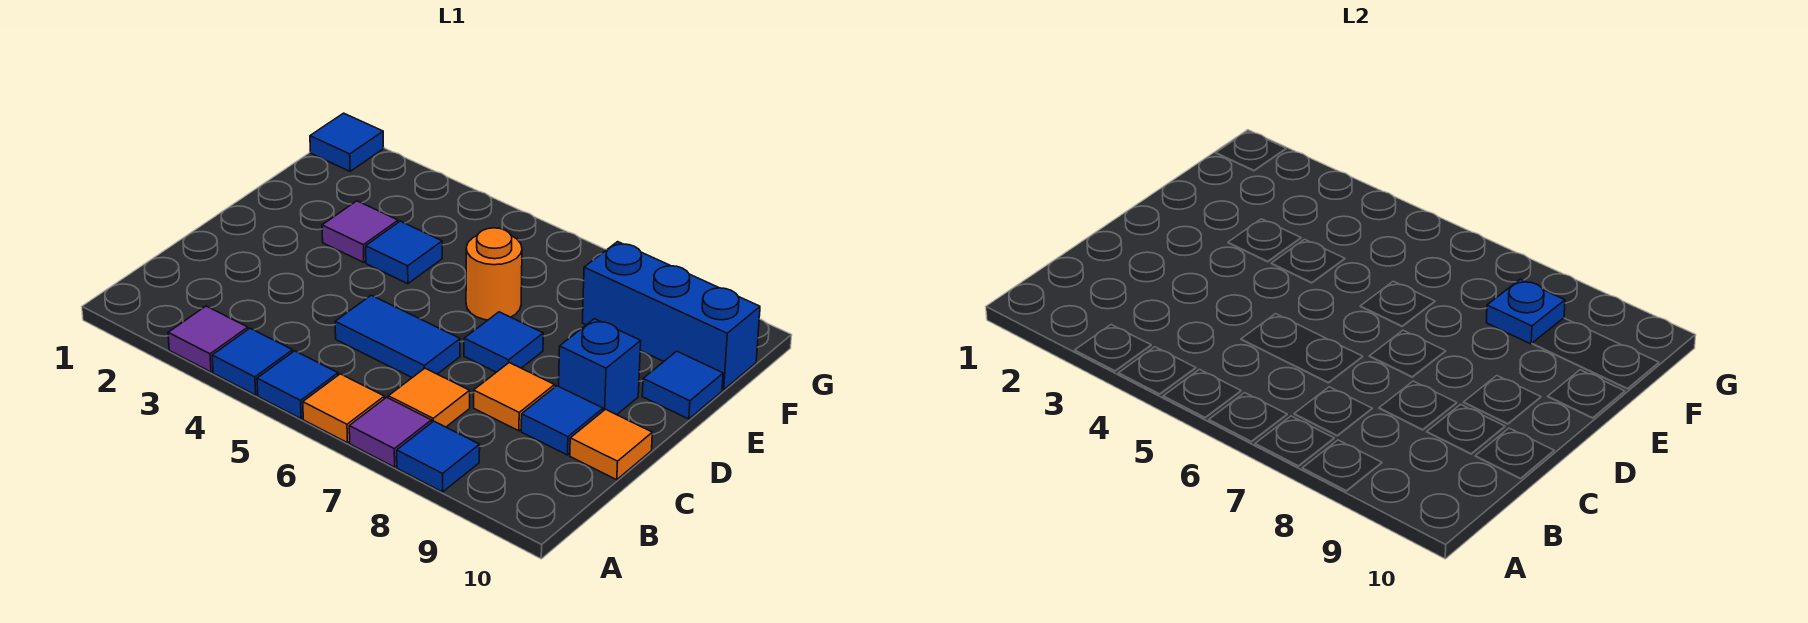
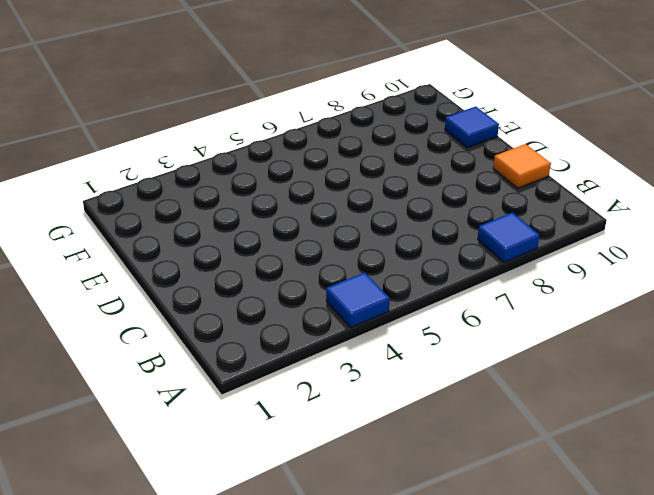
none -> purple 1x1 tile [168,306,248,372]
none -> blue 1x1 tile [257,351,338,419]
none -> orange 1x1 tile [303,374,384,443]

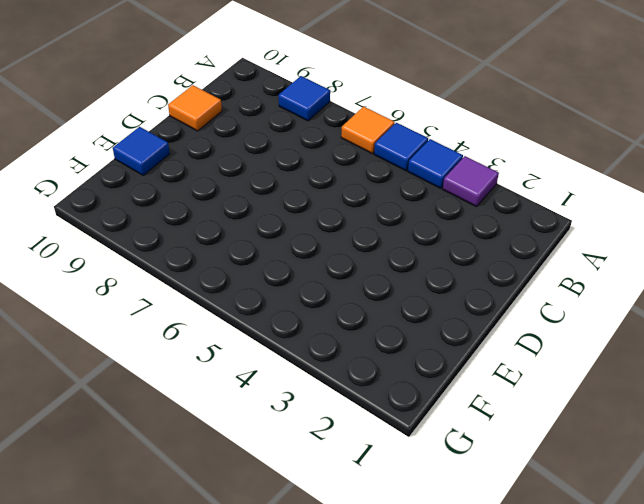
none -> purple 1x1 tile [349,397,432,467]
none -> orange 1x1 tile [388,368,470,427]
none -> blue 1x2 tile [335,295,460,378]

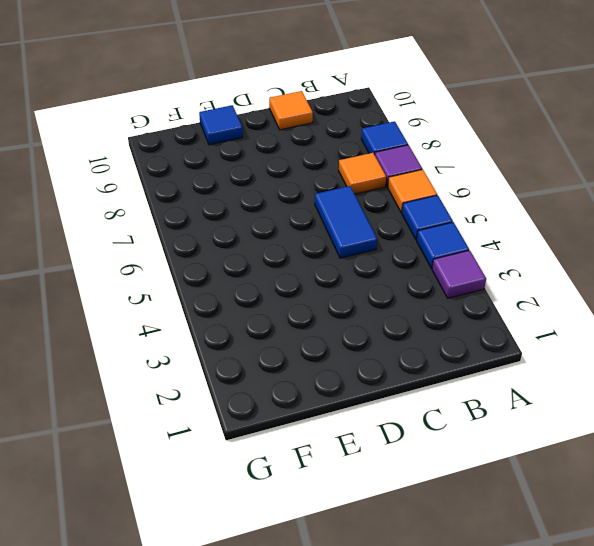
none -> orange 1x1 tile [474,363,555,431]
none -> blue 1x1 tile [521,386,603,455]
none -> blue 1x1 tile [464,312,543,372]

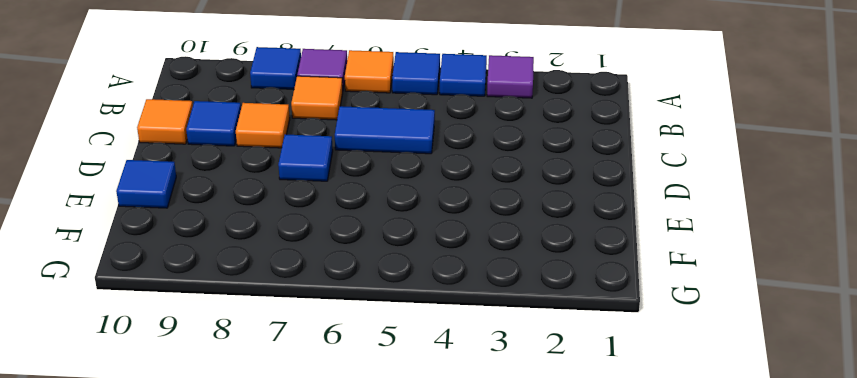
none -> blue 1x1 brick [559,319,641,415]
none -> purple 1x1 tile [322,201,398,263]
none -> blue 1x1 tile [366,221,442,284]

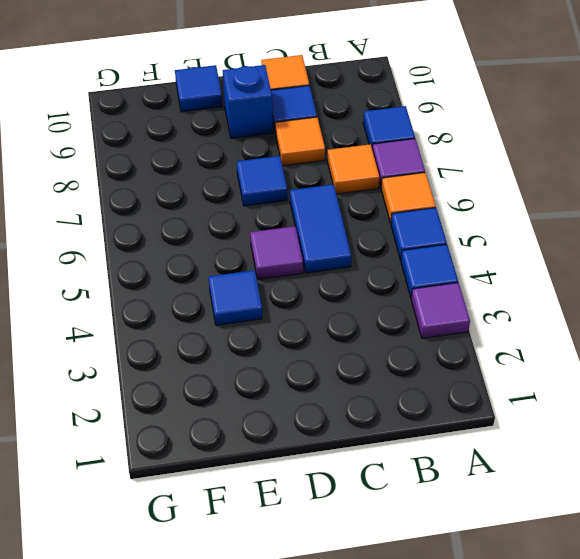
purple 1x1 tile [250,226,303,279] -> purple 1x1 tile moved to [322,201,398,263]
none -> orange 1x1 round brick [466,228,522,320]
none -> blue 1x3 brick [582,242,760,390]
none -> blue 1x1 tile [310,113,384,171]

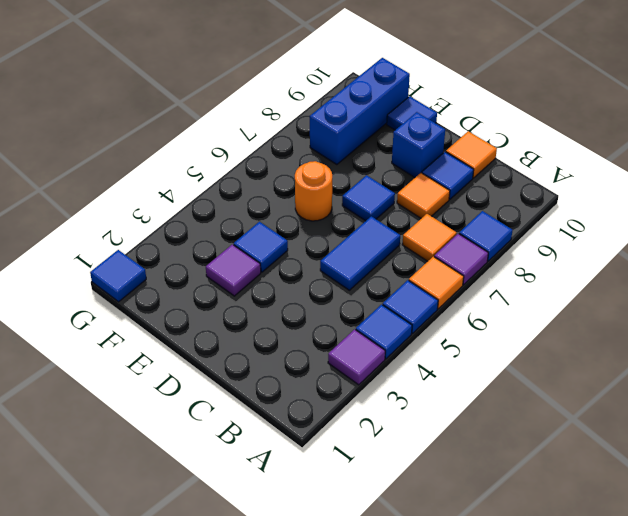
none -> blue 1x1 plate [1486,279,1565,344]

